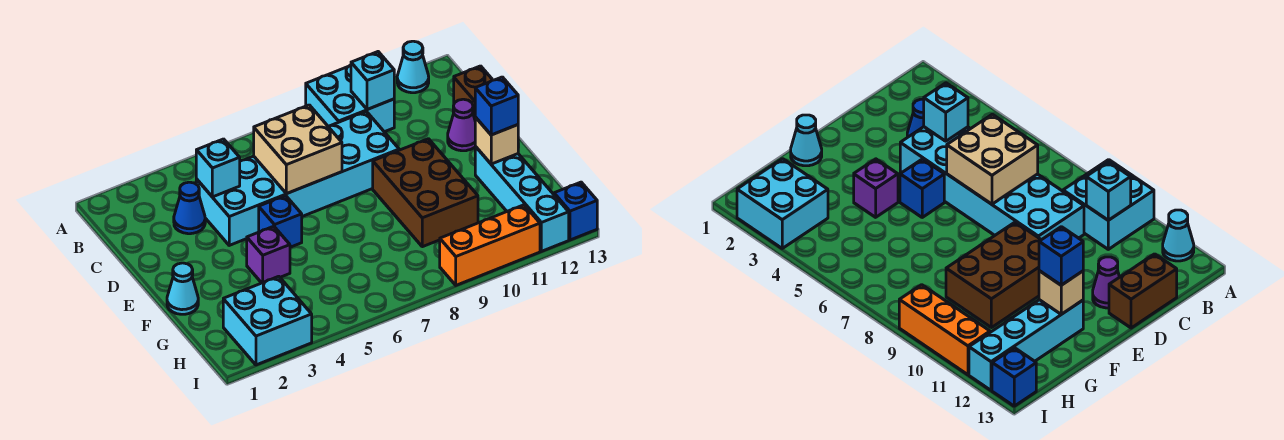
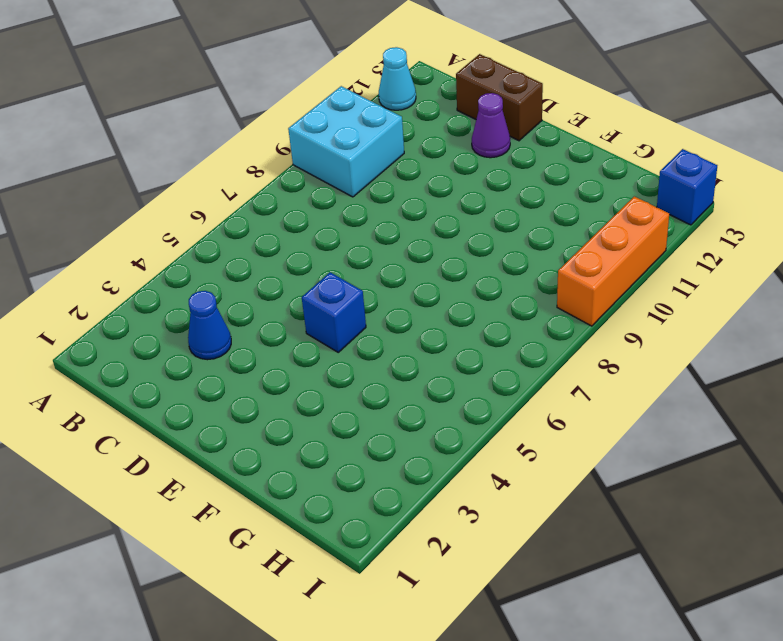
none -> cyan 2x6 brick [196,111,399,245]
none -> brown 2x3 brick [373,139,478,247]
none -> cyan 1x1 cone [167,263,198,314]

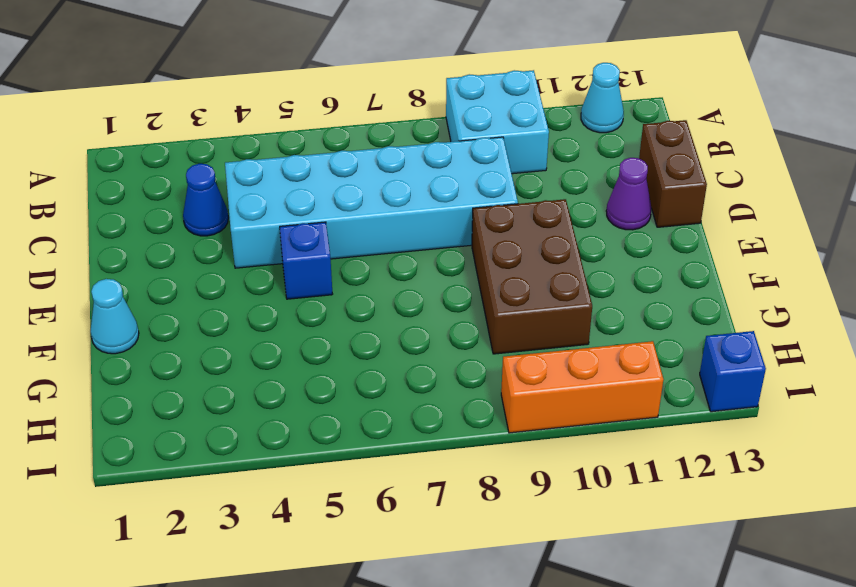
none -> purple 1x1 brick [247,226,290,283]
none -> cyan 1x4 brick [475,146,569,251]
none -> cyan 2x2 brick [223,276,312,365]

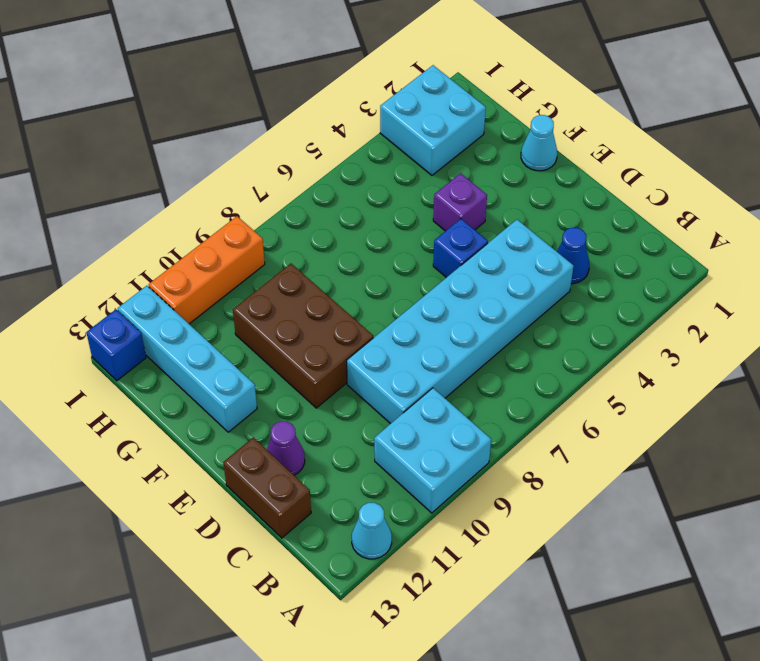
none -> cyan 1x1 brick [351,52,394,109]
none -> cyan 1x1 brick [196,139,240,197]
none -> tan 2x2 brick [254,105,342,194]

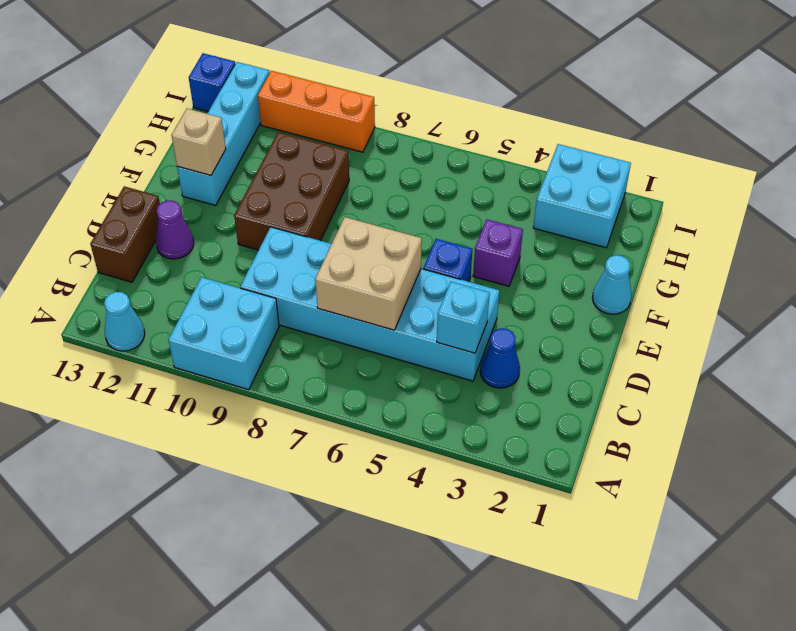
none -> cyan 1x1 brick [351,52,394,109]
none -> blue 1x1 brick [475,77,518,135]

